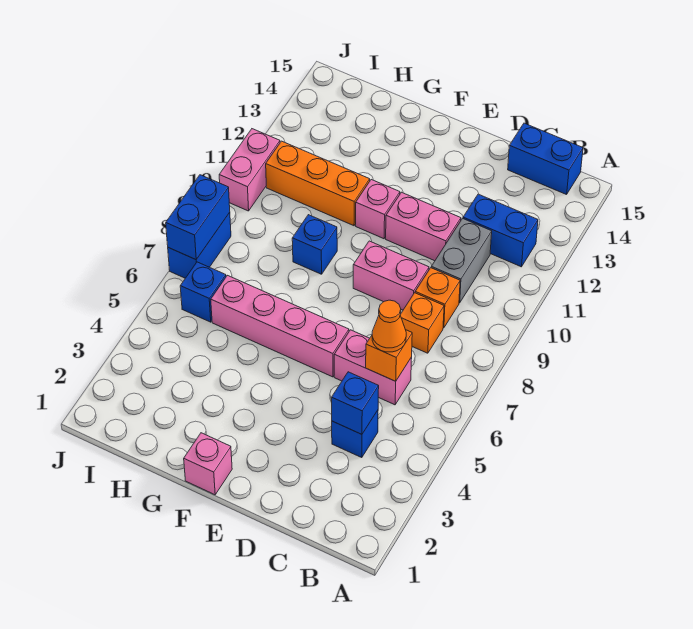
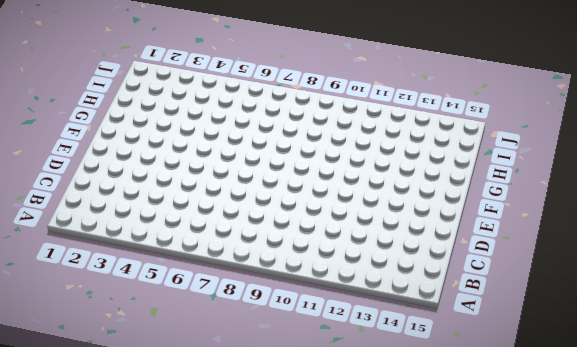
none -> blue 1x2 brick [463,194,538,267]
none -> blue 1x2 brick [508,123,583,195]
none -> blue 1x1 brick [332,410,378,458]

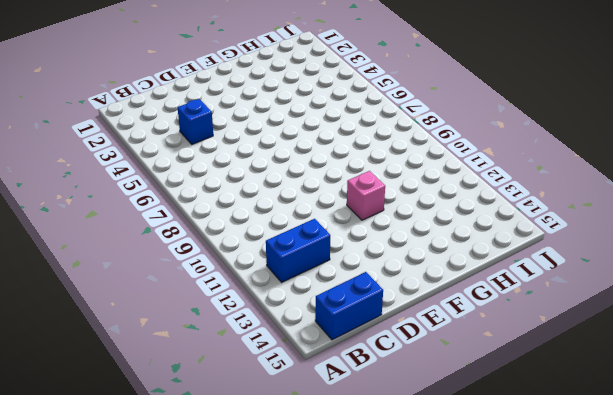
none -> pink 1x2 brick [334,330,412,405]
none -> orange 1x1 brick [400,293,444,353]
none -> orange 1x1 brick [415,268,460,328]

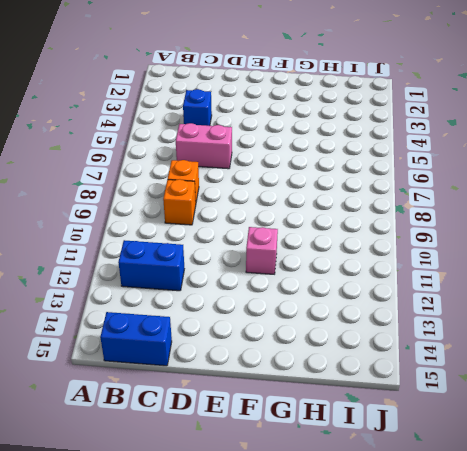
none -> grey 1x2 brick [431,219,492,303]
none -> pink 1x2 brick [353,241,429,310]
none -> pink 1x2 brick [386,192,461,261]

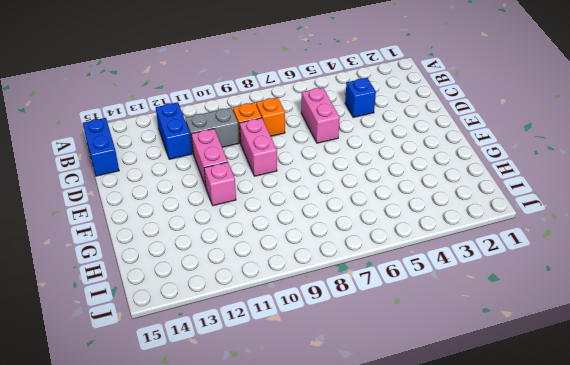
none -> pink 1x4 brick [211,275,349,377]
none -> pink 1x1 brick [184,433,232,495]
none -> blue 1x1 brick [292,215,337,274]

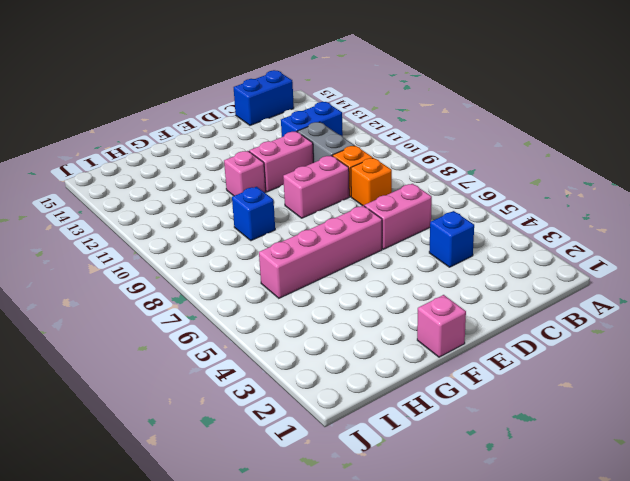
none -> orange 1x3 brick [266,141,370,226]
none -> blue 1x1 brick [180,262,226,322]
none -> blue 1x2 brick [168,212,231,278]

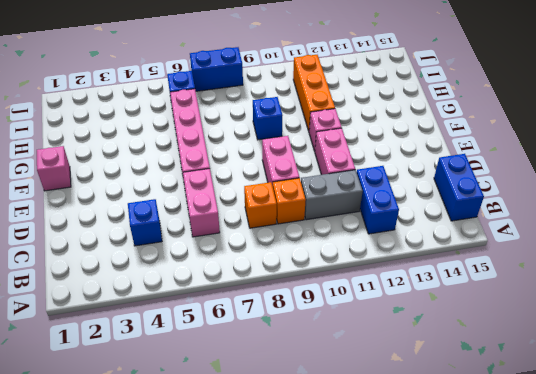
none -> pink 1x2 brick [219,129,280,211]
none -> blue 1x1 brick [332,372,379,434]
none -> orange 1x1 brick [366,330,412,381]

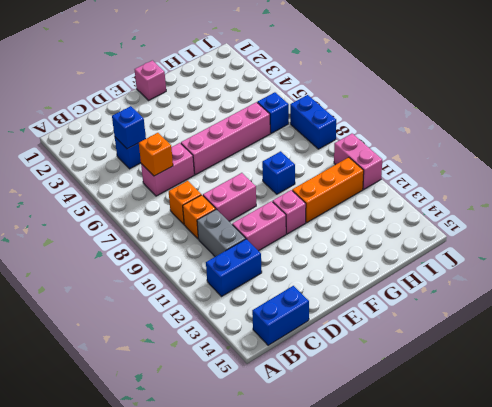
none -> blue 1x2 brick [166,175,230,260]
none -> orange 1x1 cone [372,300,406,352]

